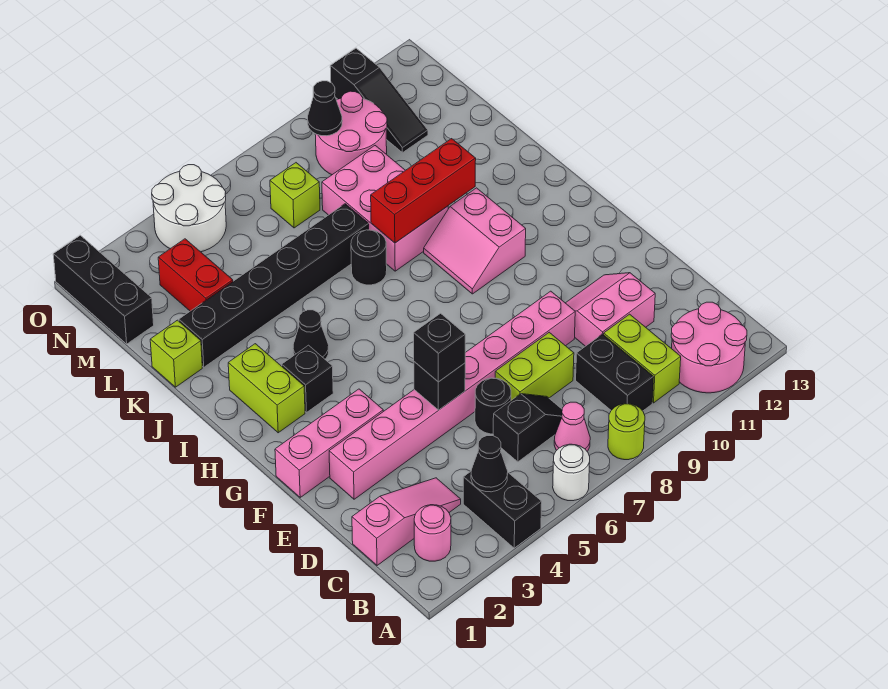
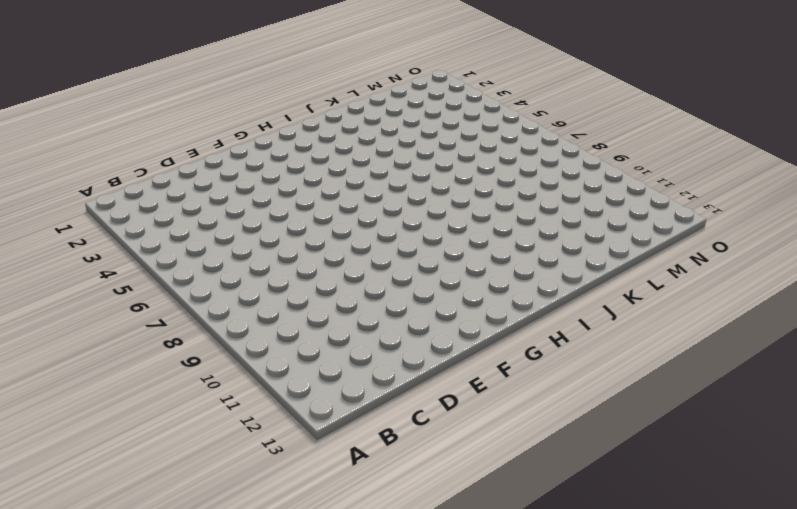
none -> black 1x2 brick [463,472,542,548]
none -> white 1x1 round brick [553,444,590,501]
none -> lime 1x1 round brick [608,404,645,460]
none -> pink 2x2 round brick [671,302,747,393]

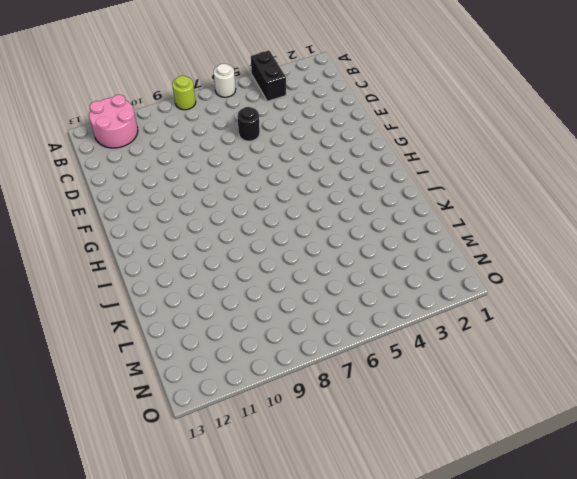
none -> pink 1x1 round brick [414,505,451,561]
none -> pink 1x1 cone [554,402,590,451]
none -> black 1x2 brick [576,334,654,411]
none -> lime 1x2 brick [604,314,681,403]

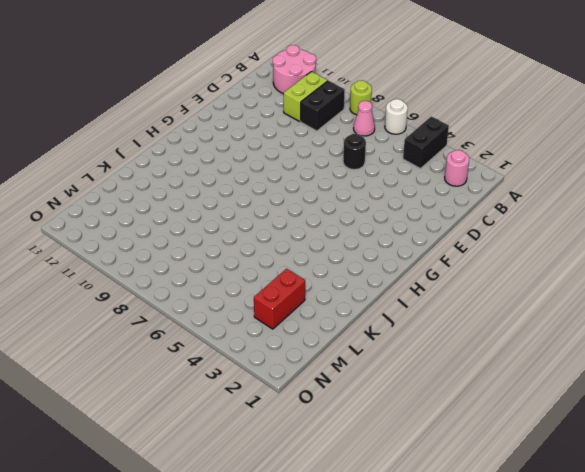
none -> pink 1x3 slope [352,478,461,565]
none -> black 1x2 slope [493,394,562,462]
none -> lime 1x2 brick [495,332,574,400]
none -> pink 2x2 slope [566,273,655,346]

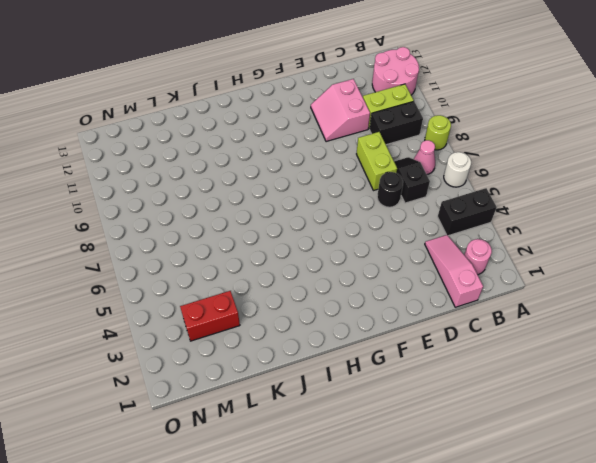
none -> pink 1x8 brick [329,291,575,499]
none -> pink 1x3 brick [275,389,383,497]
none -> lime 1x2 brick [228,344,305,433]
none -> black 1x1 brick [282,345,333,413]

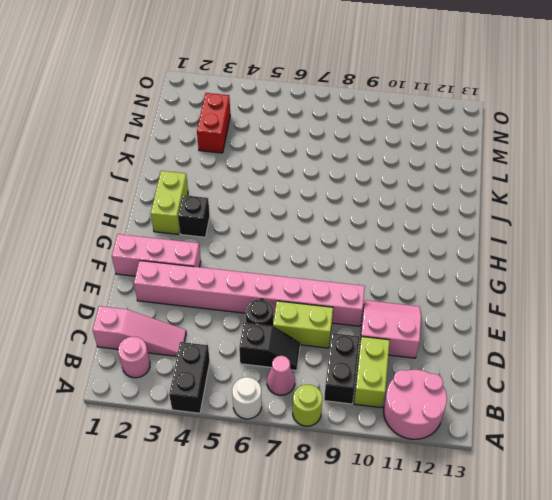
none -> pink 2x2 slope [424,188,526,294]
none -> black 1x1 cone [293,310,329,359]
none -> black 1x1 round brick [351,230,387,285]
none -> pink 2x3 brick [322,146,448,271]

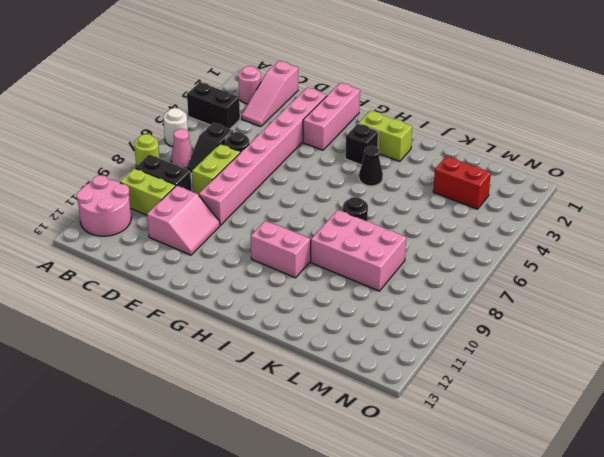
none -> lime 1x1 brick [150,320,202,387]
none -> black 1x6 brick [179,204,369,367]
none -> black 1x3 brick [53,235,154,344]
none -> lime 1x1 brick [270,163,320,228]

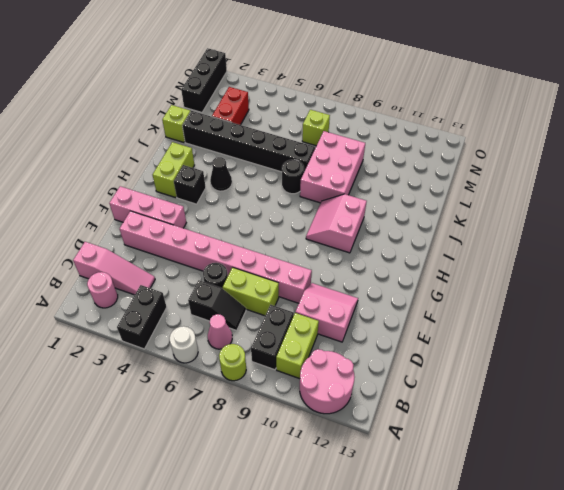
none -> pink 2x2 round brick [315,91,387,175]
none -> black 1x3 slope [330,48,428,153]
none -> white 2x2 round brick [152,165,226,252]
none -> black 1x1 cone [471,436,508,492]

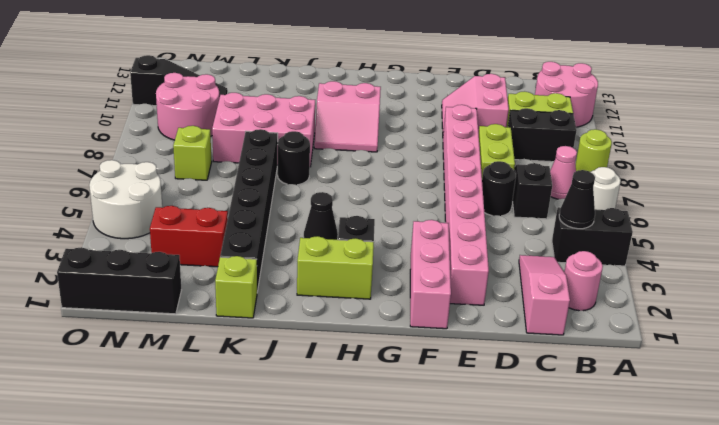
none -> black 1x1 brick [414,362,465,410]
none -> red 1x3 brick [371,139,476,243]
none -> black 1x1 cone [308,81,342,136]
none -> black 1x1 brick [414,313,465,382]

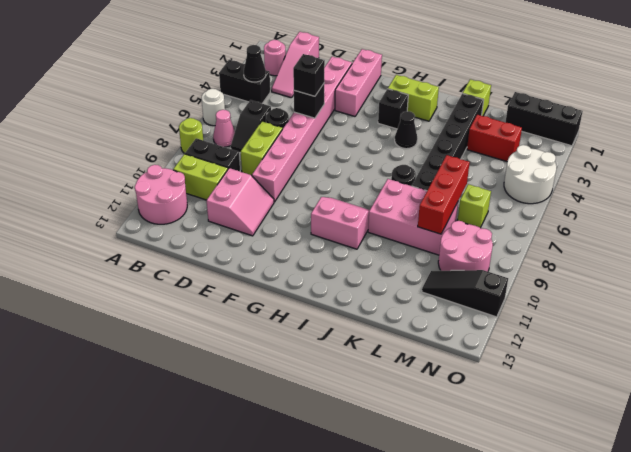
red 1x3 brick [418,155,470,234] -> red 1x3 brick moved to [371,139,476,243]
none -> black 1x1 cone [308,81,342,136]

